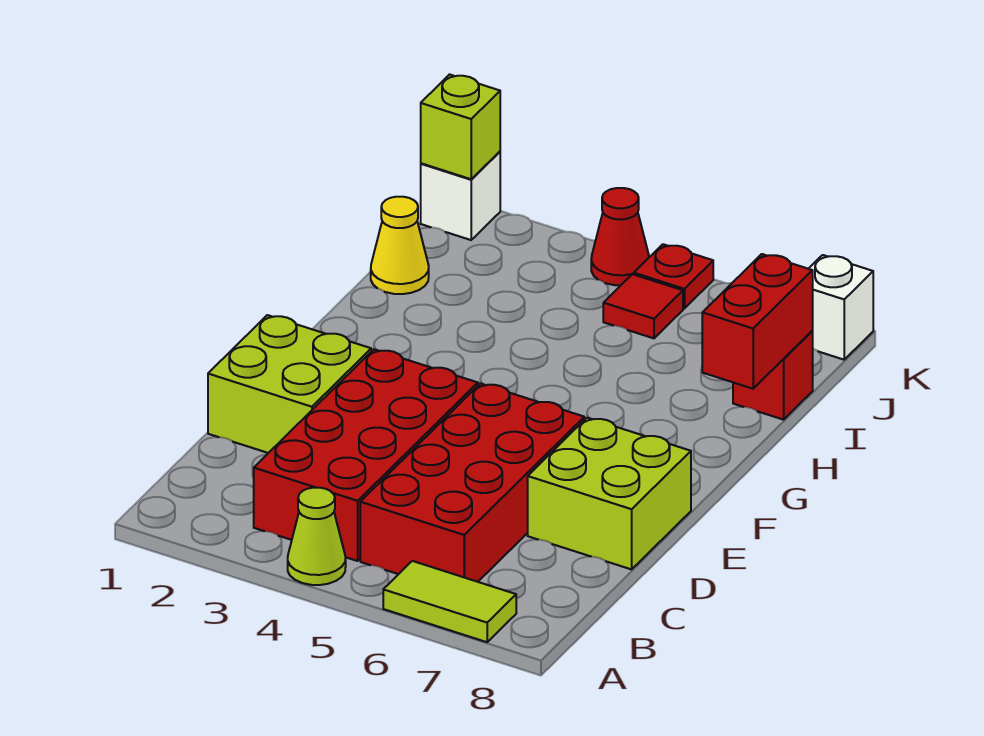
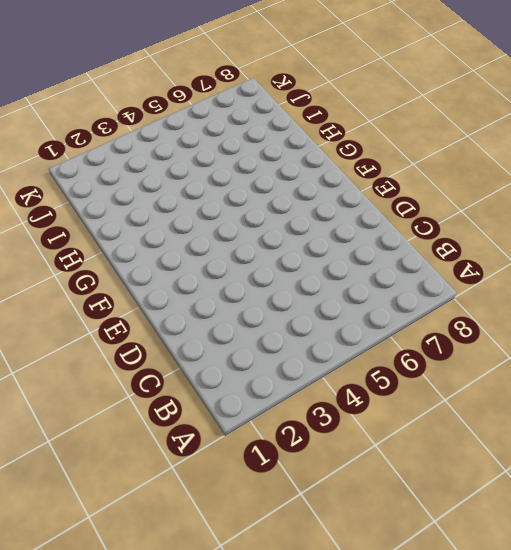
none -> lime 1x1 cone [288,488,346,585]
none -> lime 1x2 tile [383,561,516,642]
none -> red 2x4 brick [254,349,478,561]

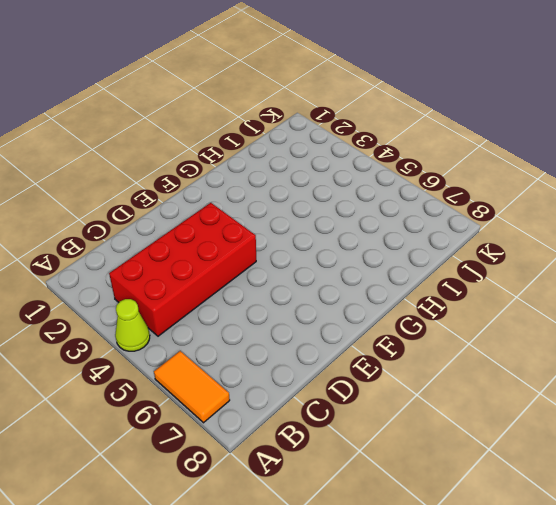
orange 1x2 tile [154,351,230,423] -> lime 1x2 tile [383,561,516,642]
none -> red 2x4 brick [360,383,584,582]
none -> lime 2x2 brick [208,315,371,453]
none -> lime 2x2 brick [528,418,691,569]

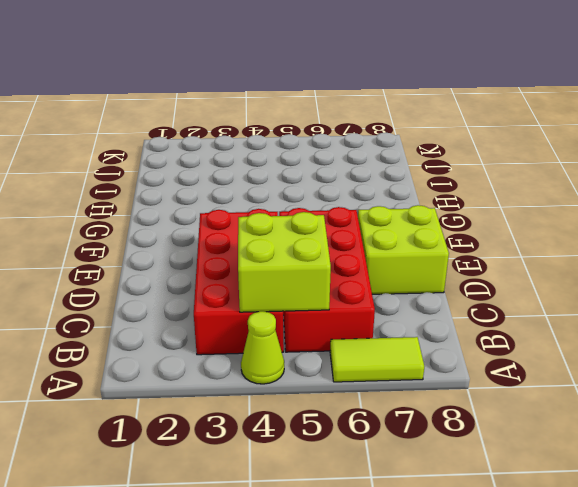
lime 2x2 brick [238,212,331,312] -> lime 2x2 brick moved to [208,315,371,453]
none -> yellow 1x1 cone [371,197,429,294]
none -> red 1x1 brick [733,331,813,420]
none -> red 1x1 tile [603,274,683,338]

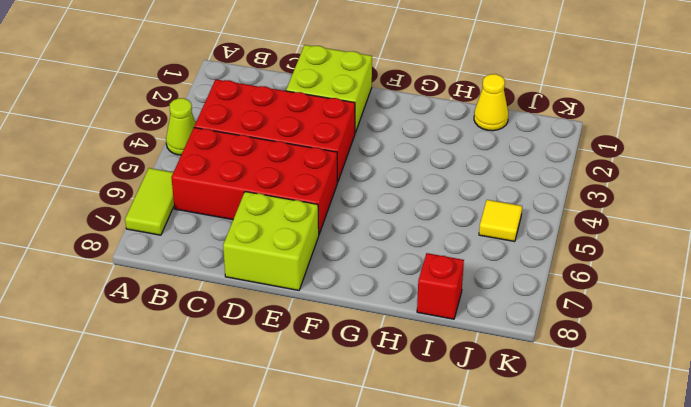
yellow 1x1 tile [479,200,522,242] -> red 1x1 tile [603,274,683,338]
none -> white 1x1 brick [421,152,500,240]
none -> red 1x1 cone [591,188,649,285]
none -> red 1x1 plate [634,244,713,308]

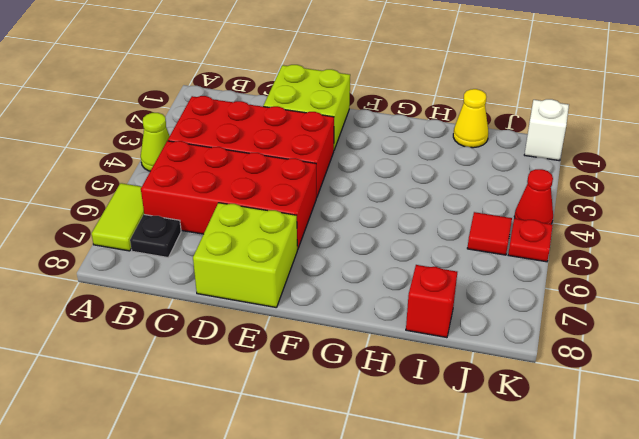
black 1x1 plate [130,215,181,257] -> none
none -> white 1x1 brick [809,255,873,360]
none -> red 1x2 brick [702,254,813,389]
none -> lime 1x1 brick [421,74,500,179]

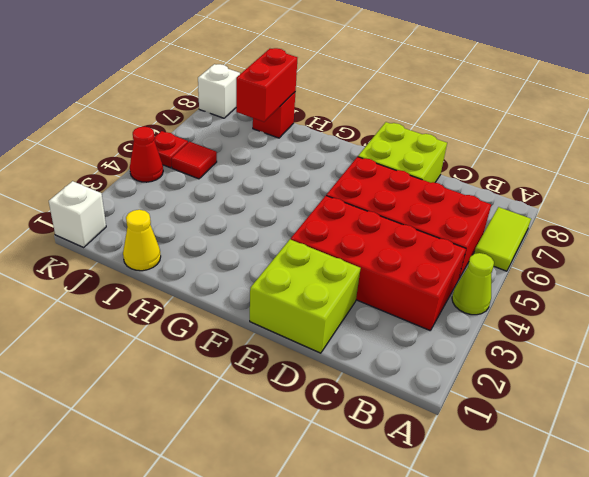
red 1x2 brick [236,48,297,122] -> red 1x2 brick turned to [702,254,813,389]
none -> lime 1x1 brick [421,74,500,179]

